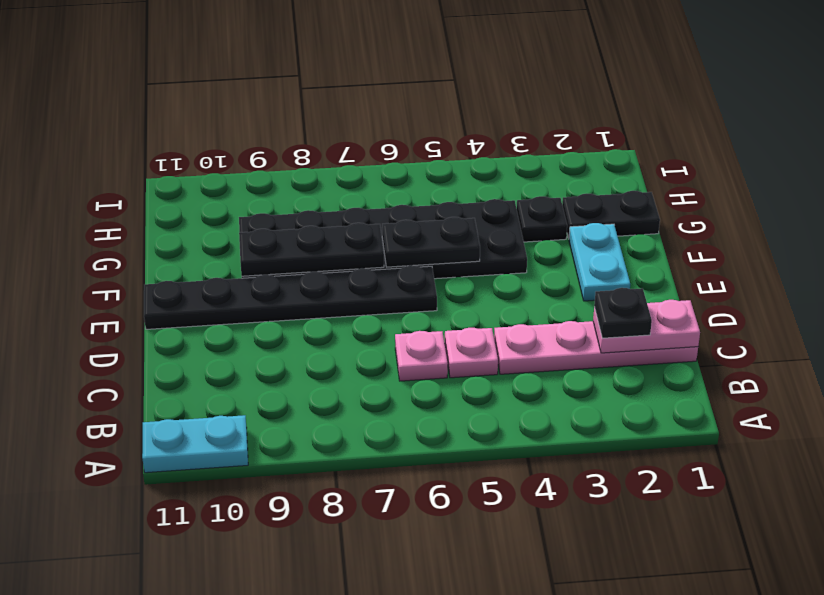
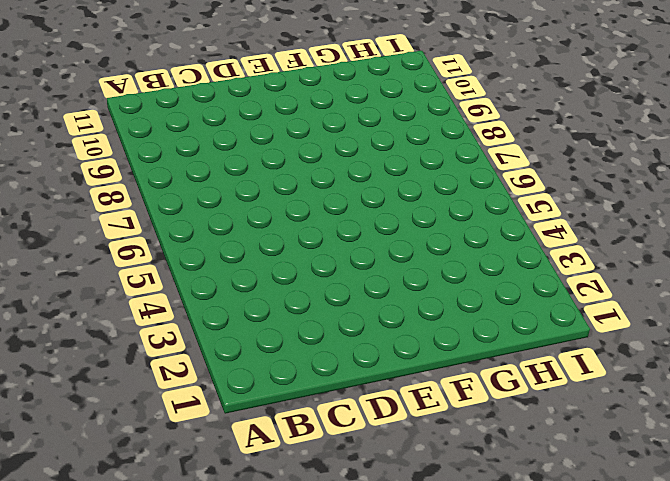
none -> cyan 1x2 plate [142,415,248,473]
none -> pink 1x4 plate [494,321,698,374]
none -> pink 1x1 plate [445,328,498,378]

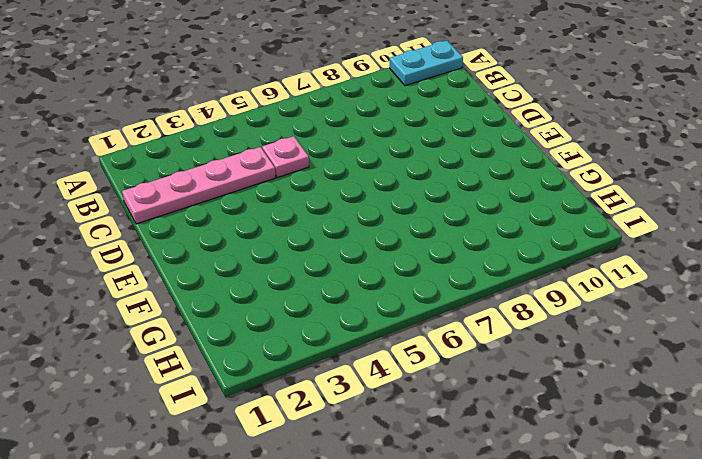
none -> pink 1x1 plate [395,331,448,381]
none -> cyan 1x2 plate [569,223,630,301]
none -> black 1x6 plate [144,265,437,329]

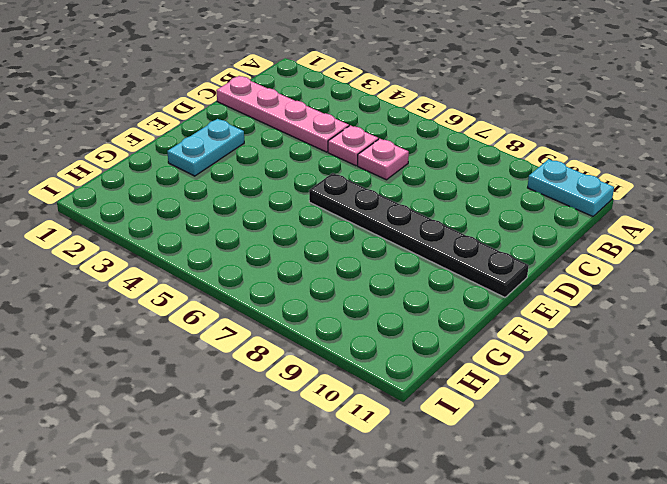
none -> black 2x6 plate [239,199,527,279]
none -> black 1x2 plate [562,191,660,239]
none -> black 1x1 plate [517,196,567,242]

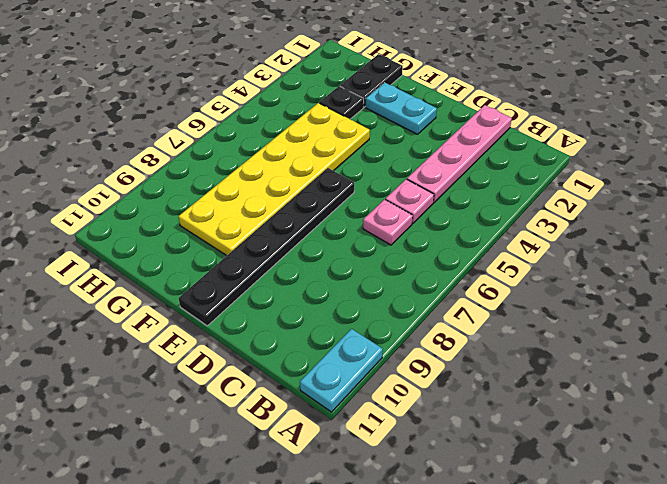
yellow 2x6 plate [178,103,370,256] -> black 2x6 plate [239,199,527,279]
none -> pink 1x2 plate [593,300,700,353]
none -> black 1x2 plate [382,217,480,267]
none -> black 1x3 plate [239,223,384,276]

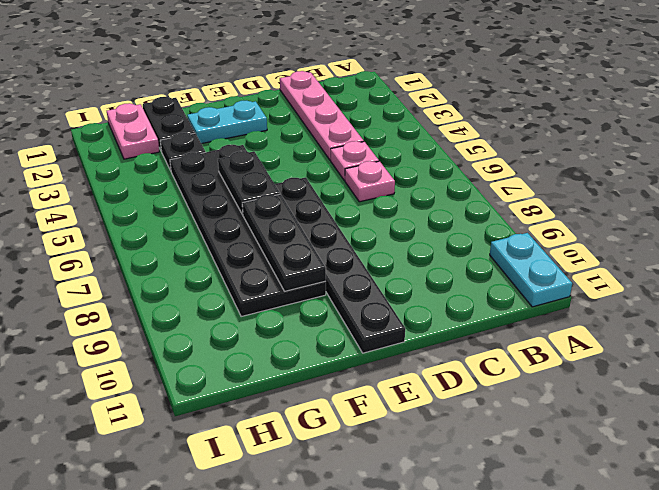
pink 1x2 plate [107,103,159,159] -> pink 1x2 plate moved to [593,300,700,353]
none -> black 1x1 plate [594,288,652,338]

